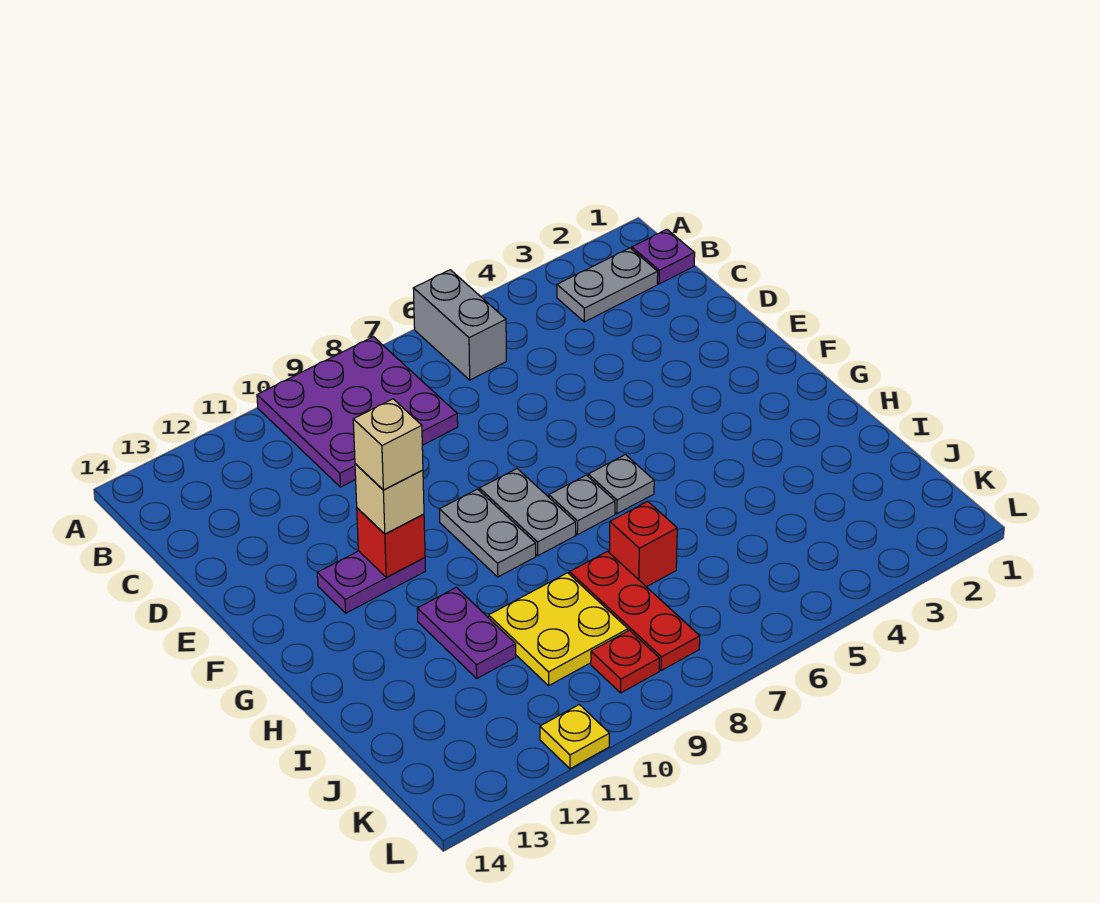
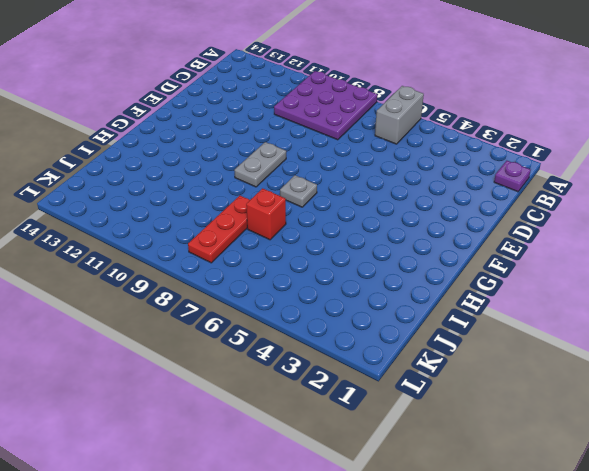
none -> grey 1x2 plate [557,248,658,322]
none -> grey 1x2 plate [479,469,576,556]
none -> purple 1x2 plate [317,551,426,613]

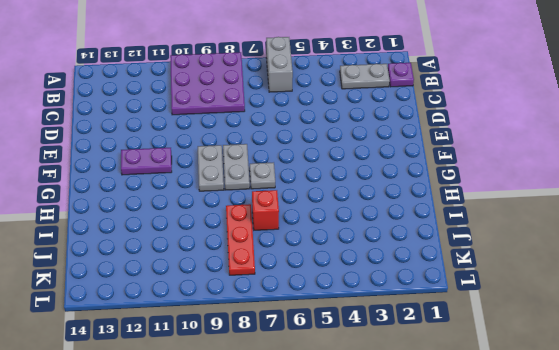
none -> grey 1x1 plate [588,455,654,514]
none -> purple 1x2 plate [417,587,516,678]
none -> yellow 2x2 plate [489,573,628,686]

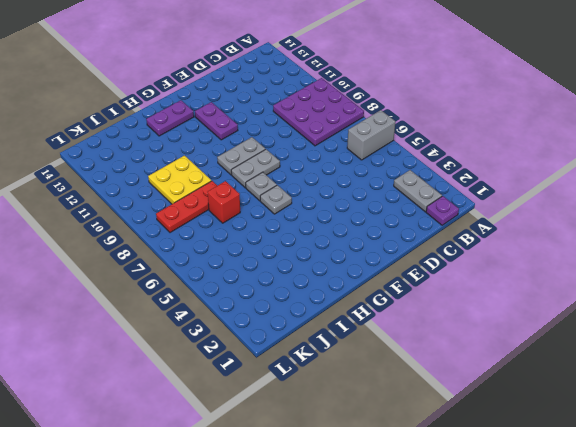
purple 1x2 plate [146,100,194,136] -> purple 1x2 plate moved to [417,587,516,678]
none -> red 1x1 plate [591,630,659,693]
none -> yellow 1x1 plate [540,705,610,769]
none -> red 1x1 brick [357,508,425,577]

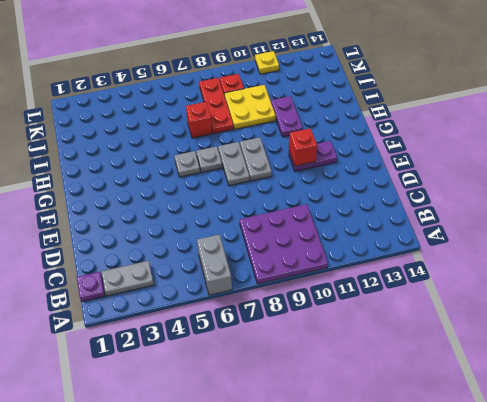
none -> tan 1x1 brick [355,464,424,534]
none -> tan 1x1 brick [353,399,423,490]

